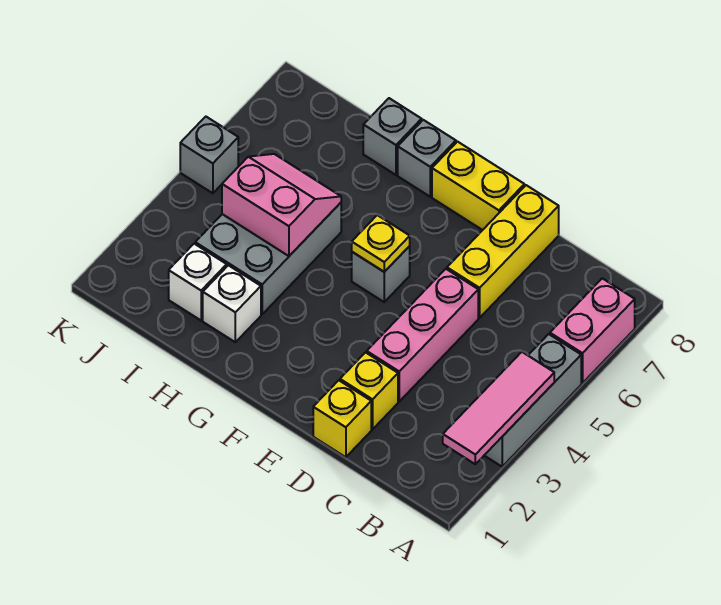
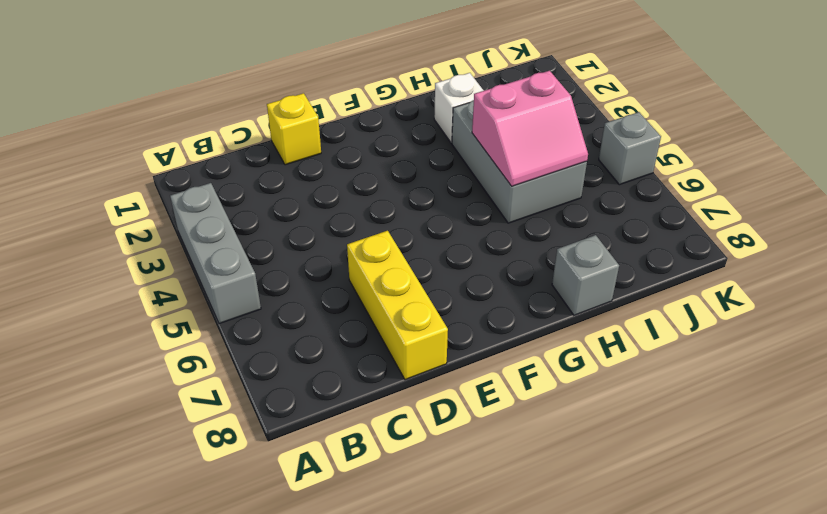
none -> pink 1x2 brick [550,278,635,383]
none -> yellow 1x1 brick [340,352,398,429]
none -> pink 1x3 brick [367,269,478,401]

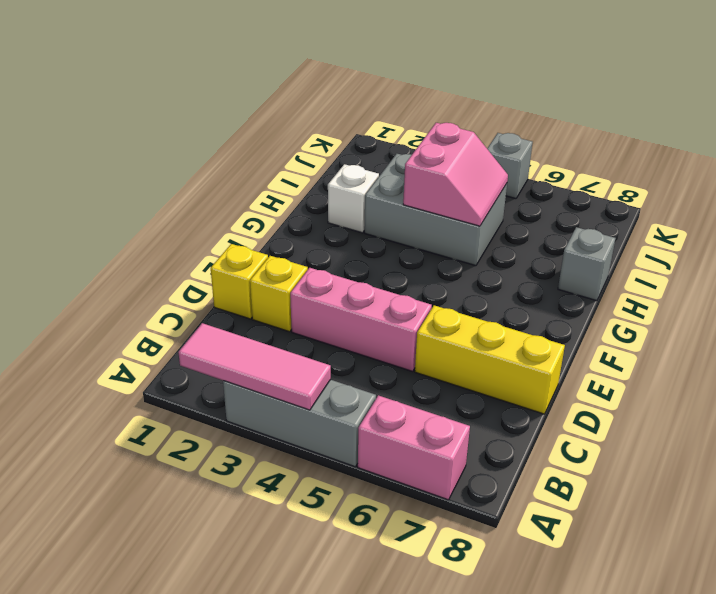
none -> yellow 1x2 brick [432,142,524,230]
none -> grey 1x1 brick [352,246,410,302]
none -> grey 1x1 brick [398,120,456,197]

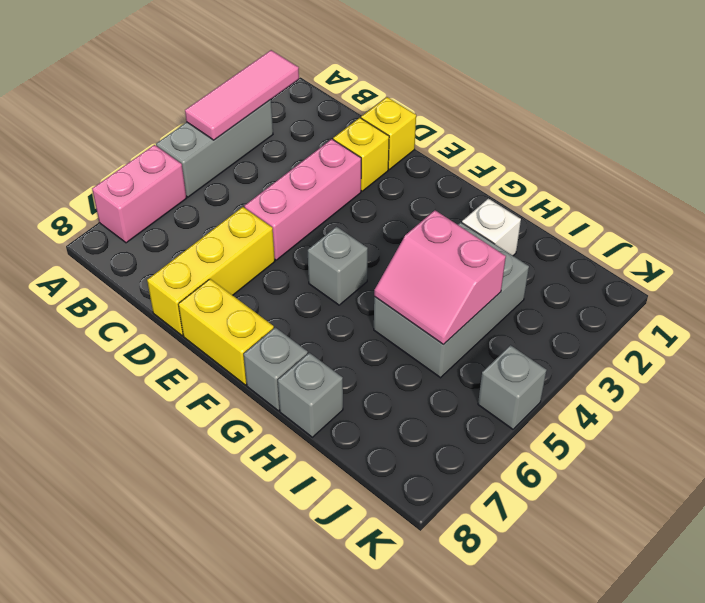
none -> white 1x1 brick [169,244,227,320]
none -> yellow 1x1 plate [352,215,410,272]

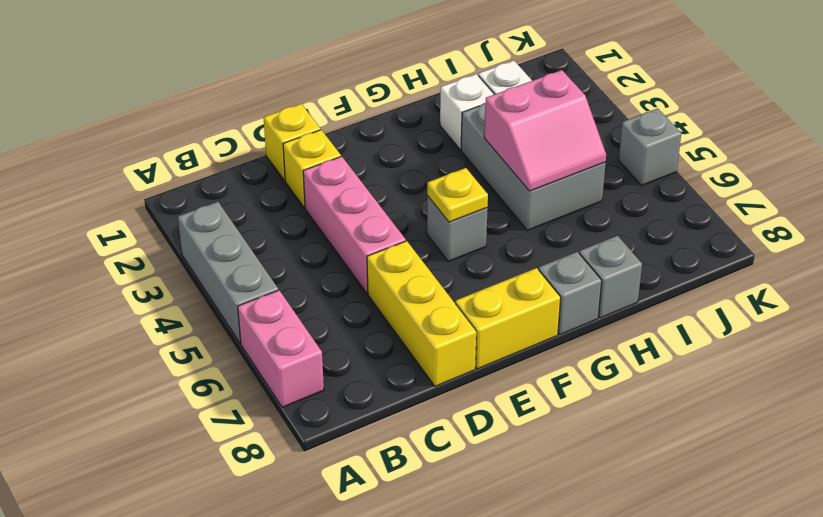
none -> pink 1x3 tile [443,352,554,464]

